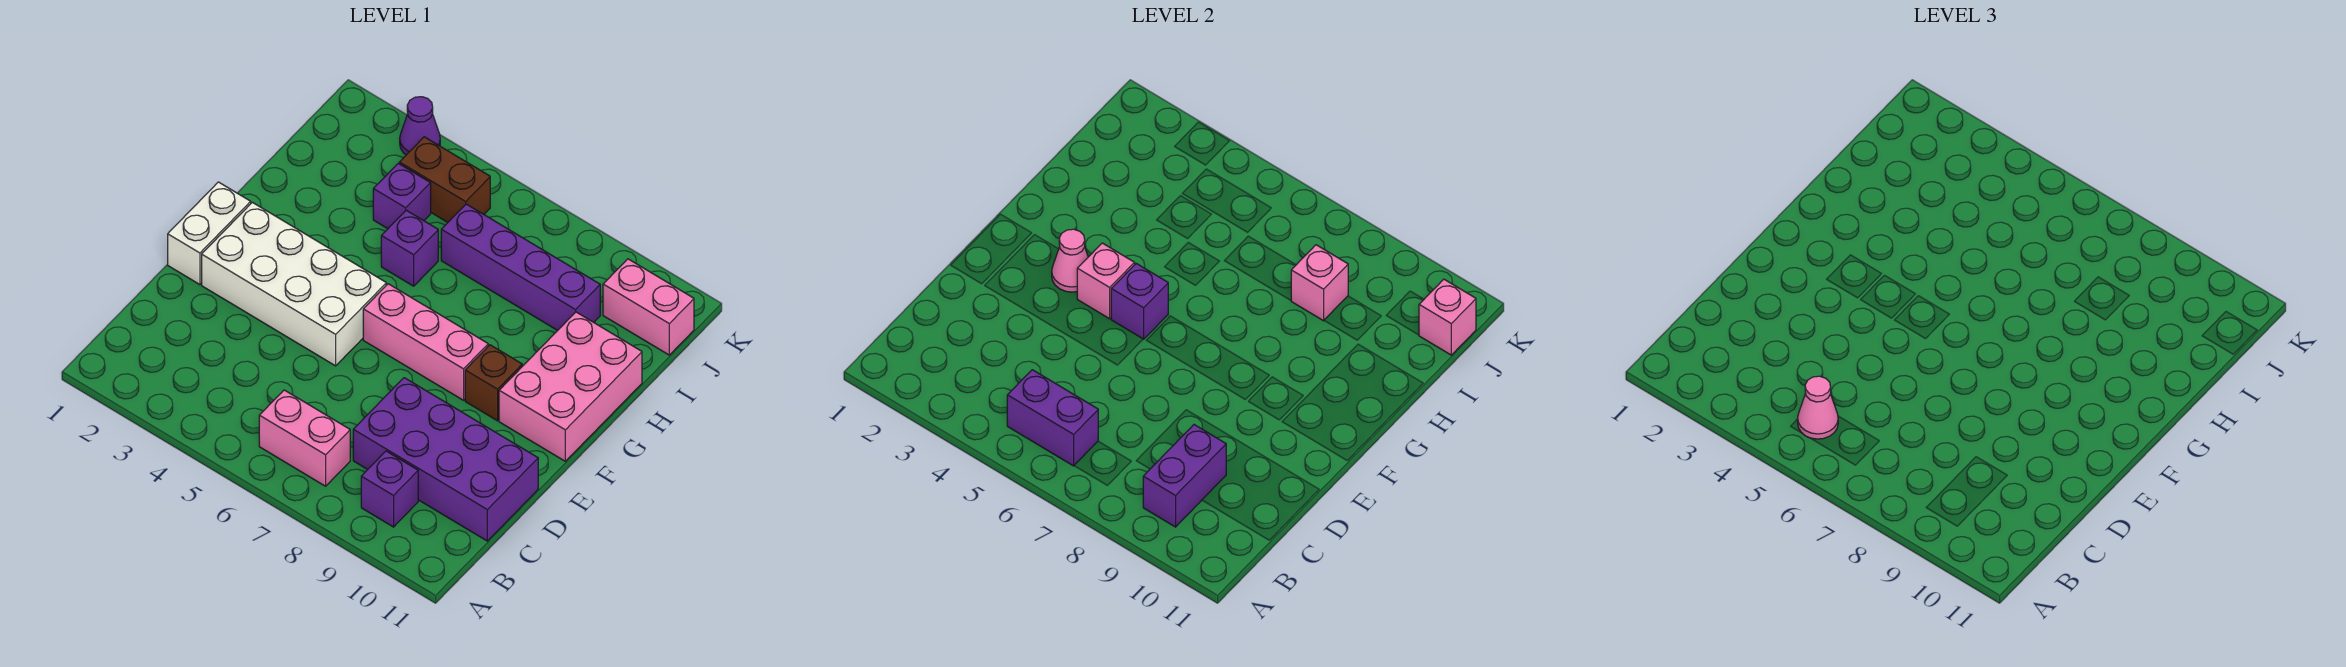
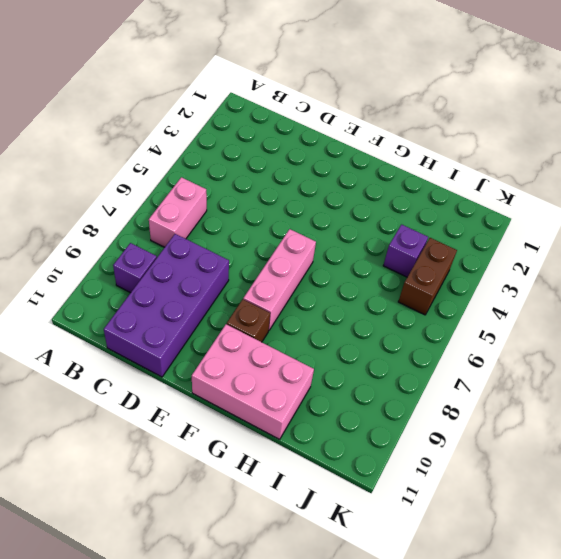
none -> white 1x2 brick [168,182,251,285]
none -> white 2x4 brick [202,202,386,366]
none -> purple 1x1 brick [381,210,438,286]

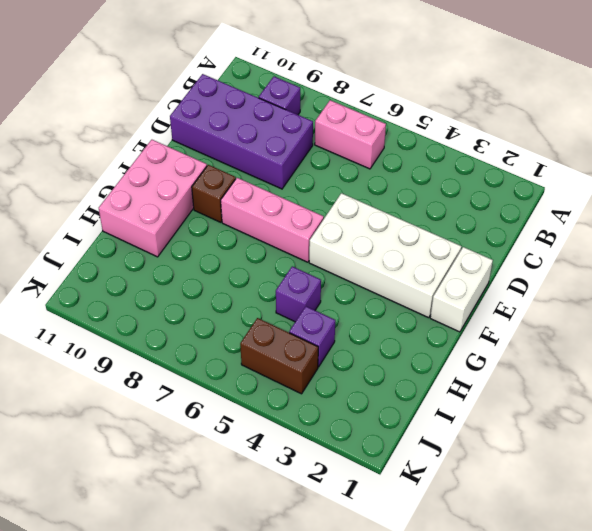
none -> purple 1x4 brick [441,204,600,330]
none -> pink 1x2 brick [603,259,694,355]
none -> purple 1x1 cone [400,97,440,155]

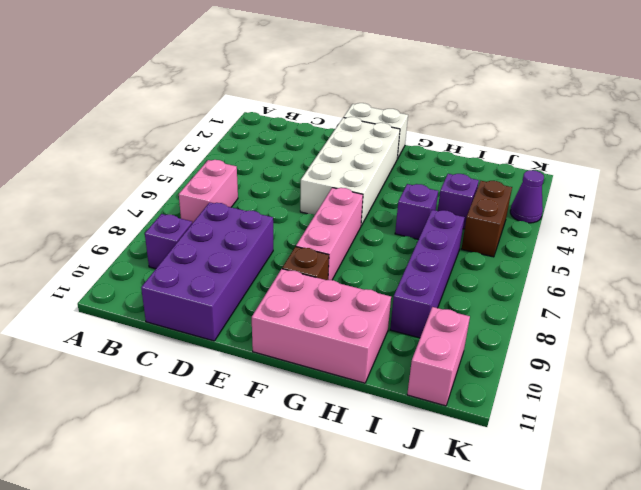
none -> purple 1x2 brick [1007,370,1098,466]
none -> purple 1x2 brick [1143,425,1226,527]
none -> pink 1x1 cone [1052,229,1088,292]

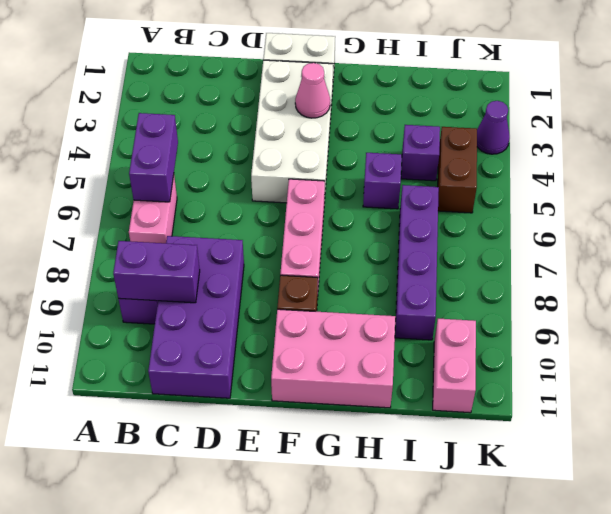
none -> pink 1x1 brick [1077,243,1135,319]
none -> purple 1x1 brick [1111,263,1168,339]
none -> pink 1x1 brick [1291,245,1348,321]

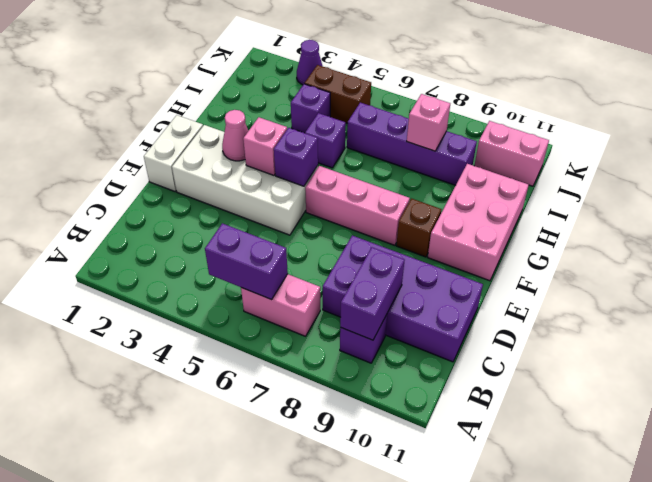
none -> pink 1x1 brick [1419,279,1476,355]
none -> pink 1x1 cone [1798,376,1838,439]

